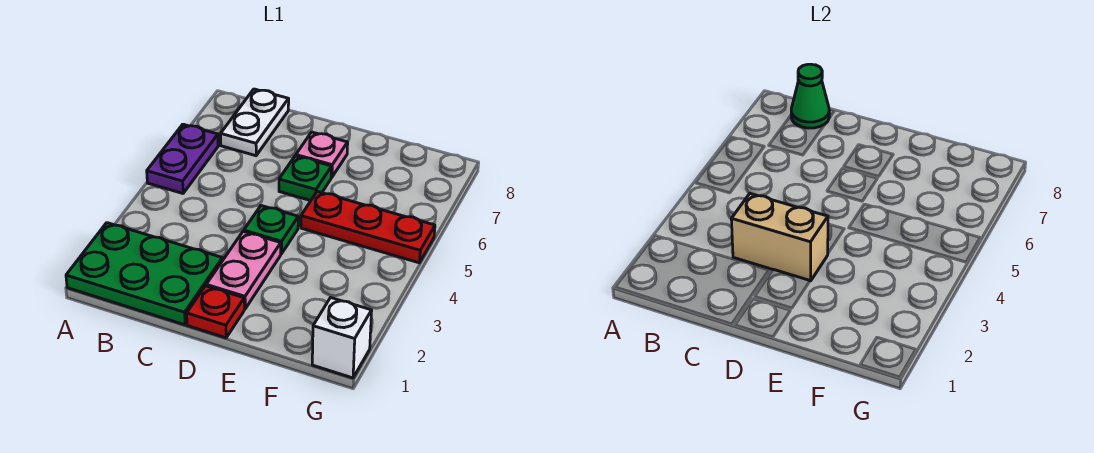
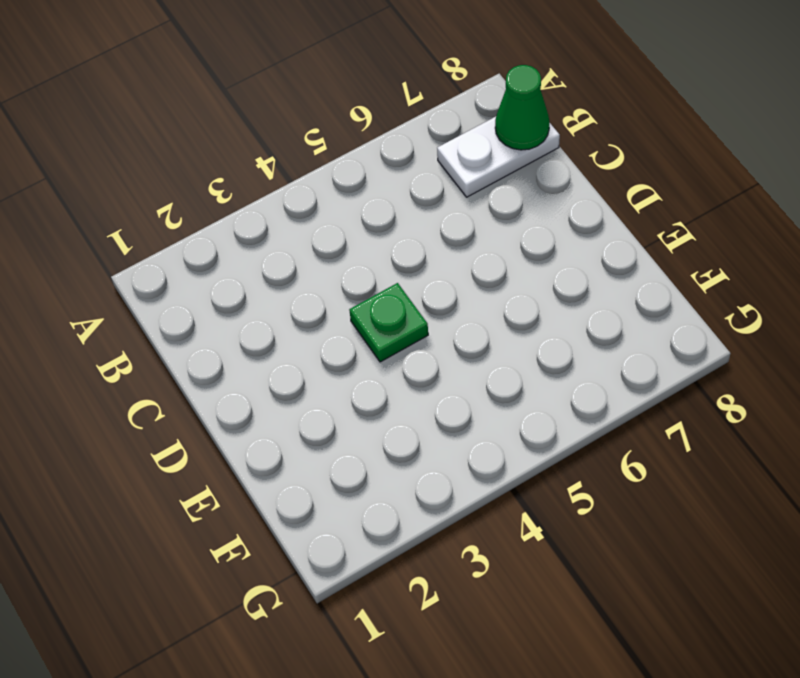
none -> green 2x3 plate [66,223,223,325]
none -> purple 1x2 plate [147,124,218,193]
none -> red 1x1 plate [187,286,244,338]

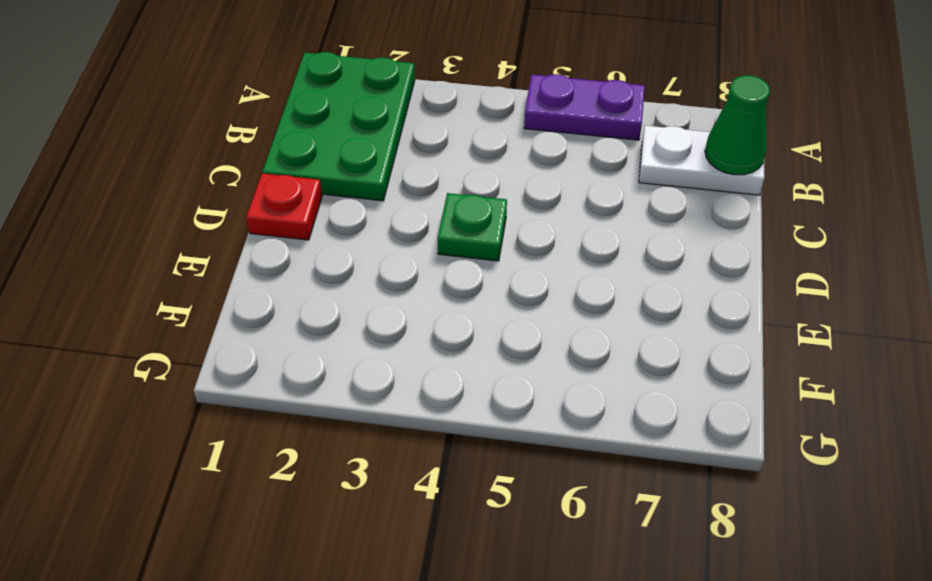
none -> pink 1x2 plate [206,231,281,309]
none -> green 1x1 plate [279,156,332,201]
none -> pink 1x1 plate [296,132,348,177]

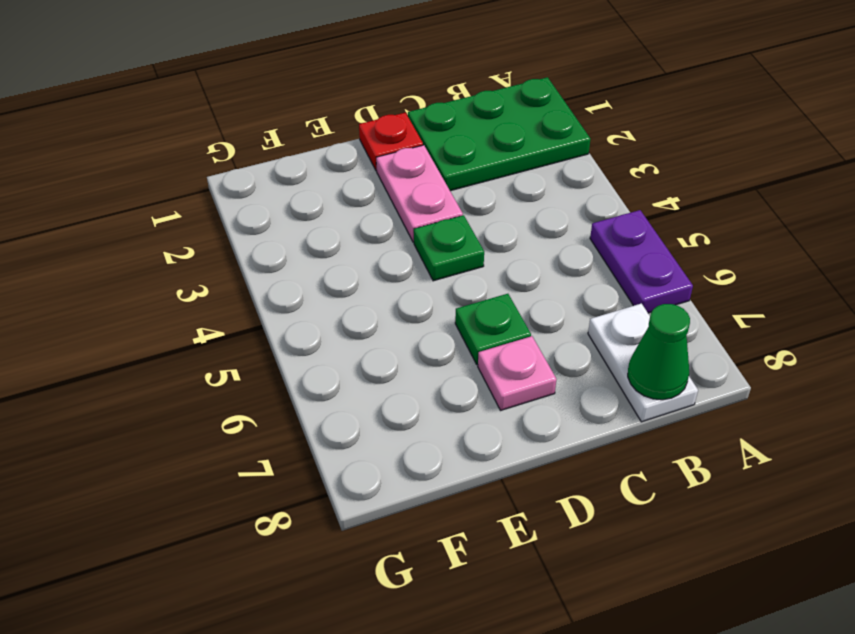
none -> red 1x3 plate [301,191,435,263]
none -> white 1x1 brick [312,298,372,378]
none -> tan 1x2 brick [731,194,828,281]

